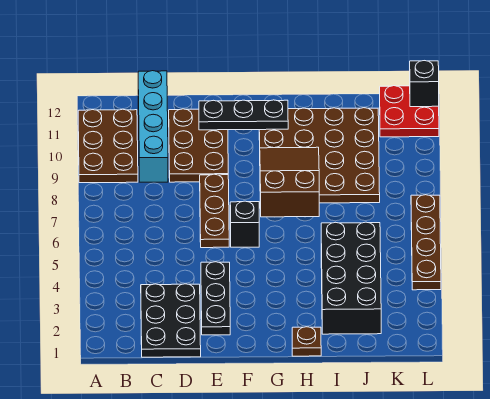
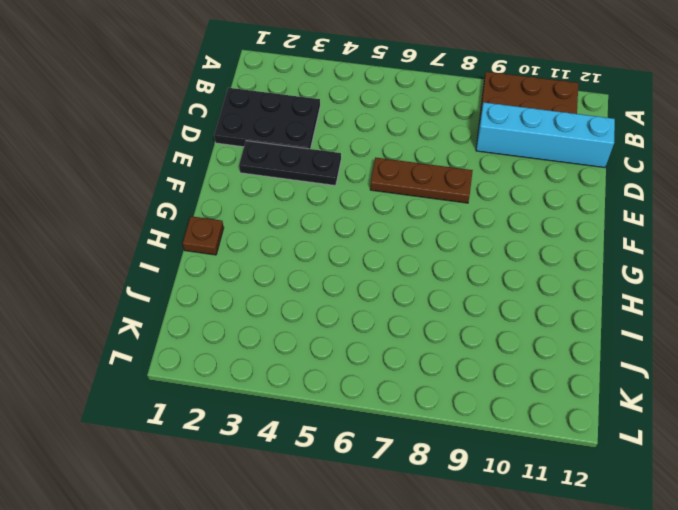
none -> brown 2x3 plate [169,109,228,182]
none -> black 1x1 brick [230,201,259,247]
none -> brown 4x4 plate [259,108,380,203]

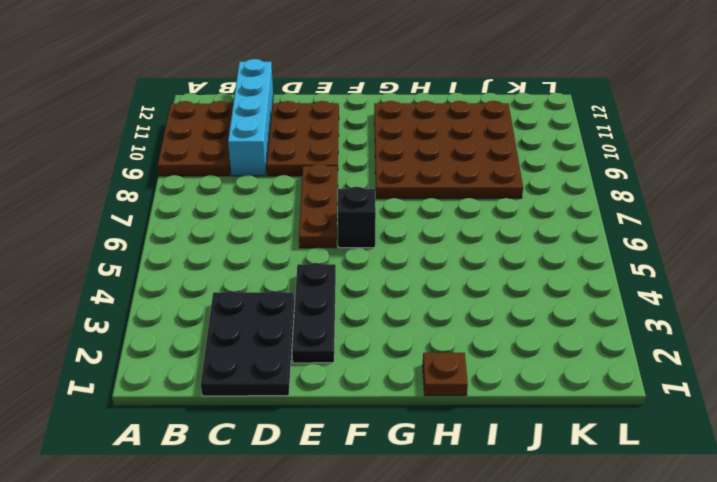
none -> black 2x4 brick [321,222,381,334]
none -> red 2x2 plate [380,86,439,137]
none -> brown 1x4 plate [411,195,441,290]

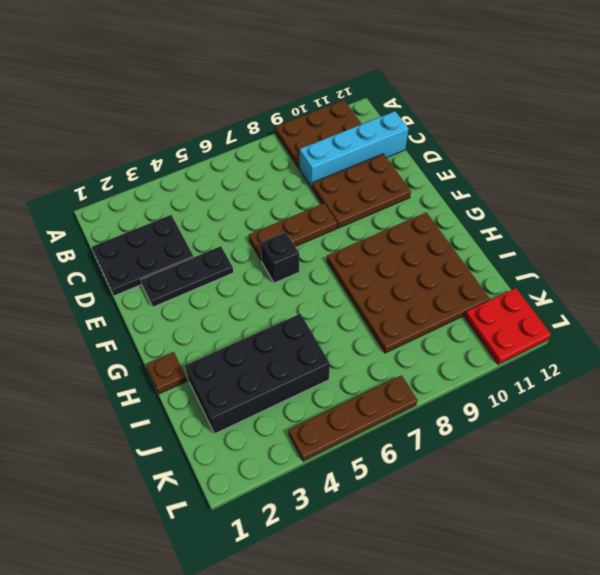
none -> black 1x3 plate [199,100,288,130]
none -> brown 2x3 slope [260,147,319,217]
none -> black 1x1 brick [410,61,439,107]

